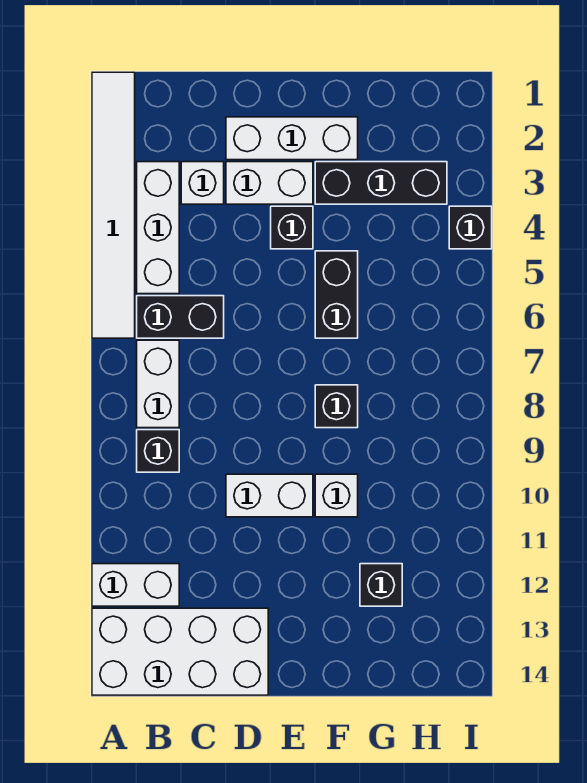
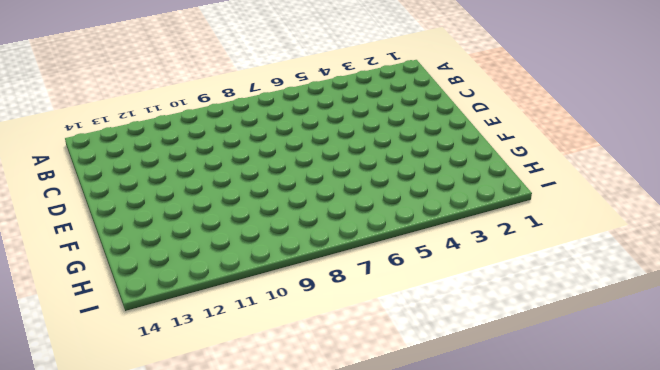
none -> white 1x6 tile [92,72,135,338]
none -> white 1x2 brick [92,564,179,606]
none -> white 2x4 brick [92,608,268,695]

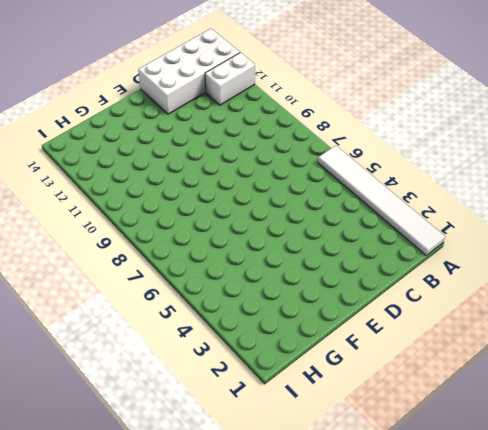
none -> white 1x3 brick [137,162,179,294]
none -> black 1x2 brick [137,296,224,338]
none -> white 1x2 brick [137,340,179,428]

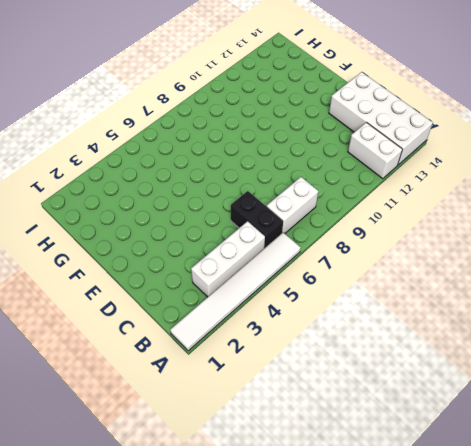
none -> black 1x1 brick [137,430,179,472]
none -> white 1x1 brick [181,162,224,204]
none -> white 1x3 brick [226,117,358,160]

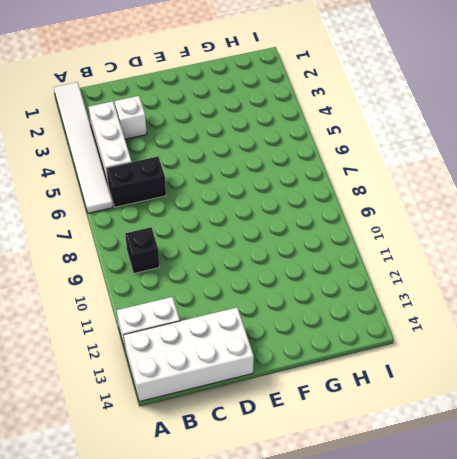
none -> white 1x2 brick [137,340,179,428]
none -> white 1x3 brick [226,117,358,160]
none -> white 1x2 brick [226,162,313,204]

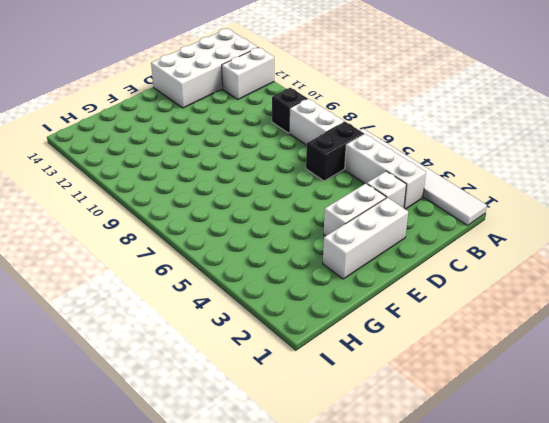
none -> white 1x2 brick [226,474,313,517]
none -> black 1x1 brick [271,206,313,249]
none -> black 1x3 brick [315,162,447,204]

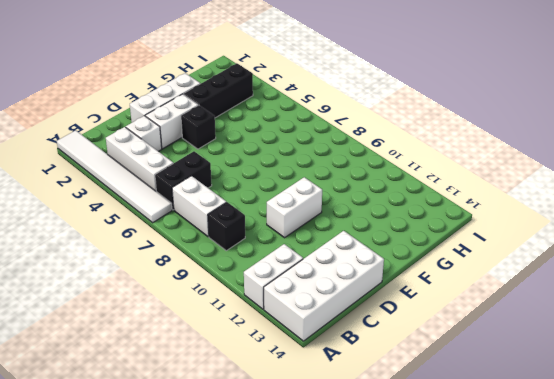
none -> black 1x2 brick [315,251,358,338]
none -> black 1x1 brick [315,385,358,428]
none -> white 1x1 brick [315,474,358,517]

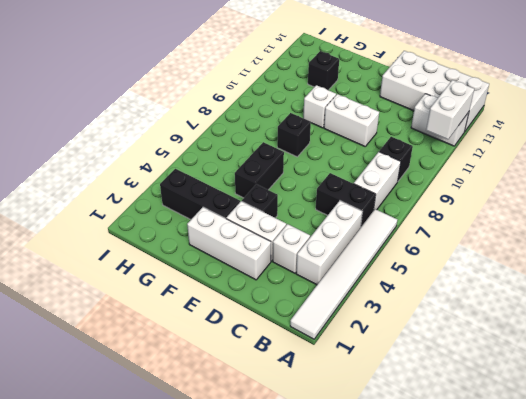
white 1x2 brick [426,80,474,139] -> none
none -> black 1x1 brick [449,206,492,249]

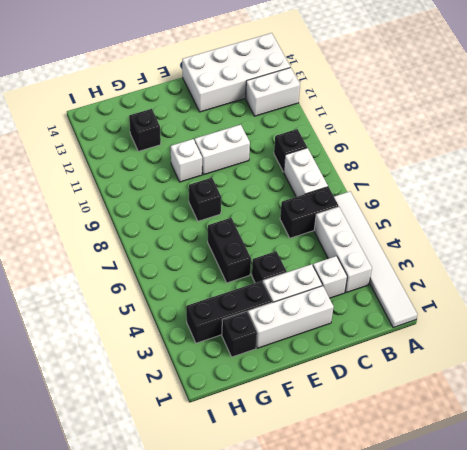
black 1x1 brick [222,311,257,357] -> black 1x1 brick moved to [449,206,492,249]

